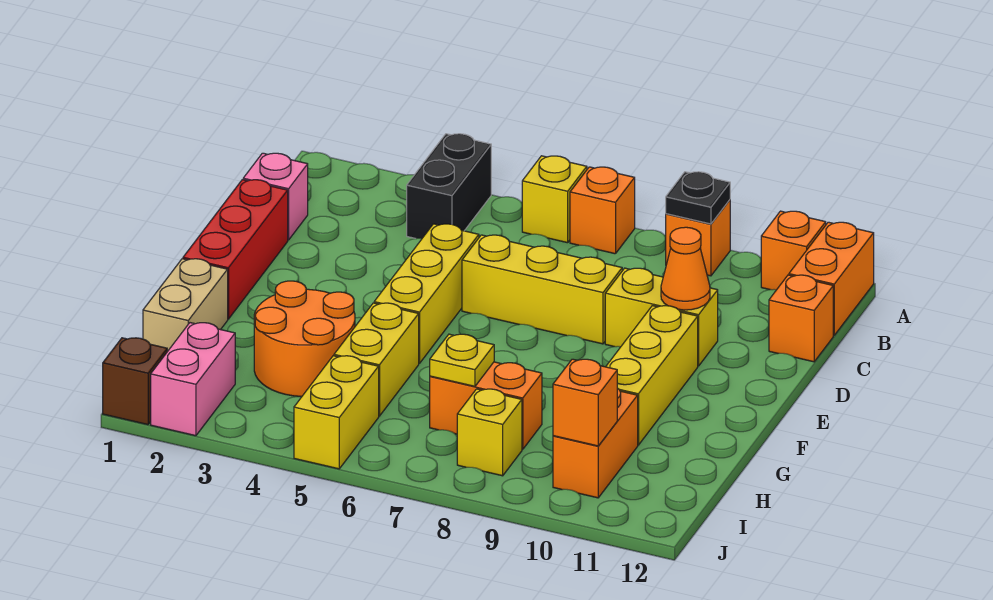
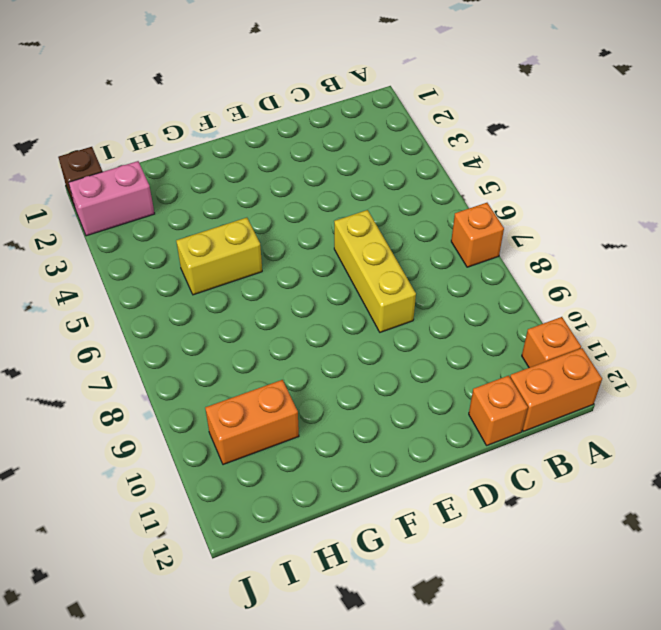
none -> black 1x2 brick [407,134,491,239]
none -> yellow 1x1 brick [522,156,587,243]
none -> orange 1x1 brick [666,200,730,276]

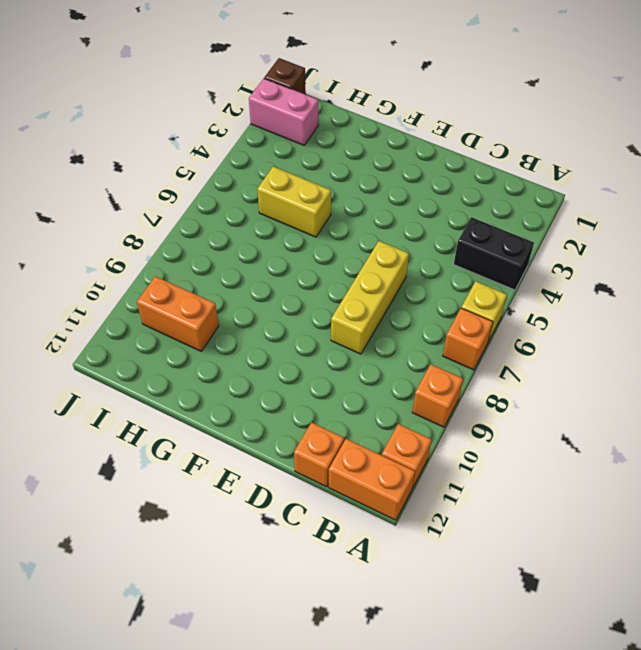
none -> pink 1x1 brick [243,153,308,240]
none -> red 1x3 brick [183,180,288,319]
none -> yellow 1x3 brick [374,224,479,363]

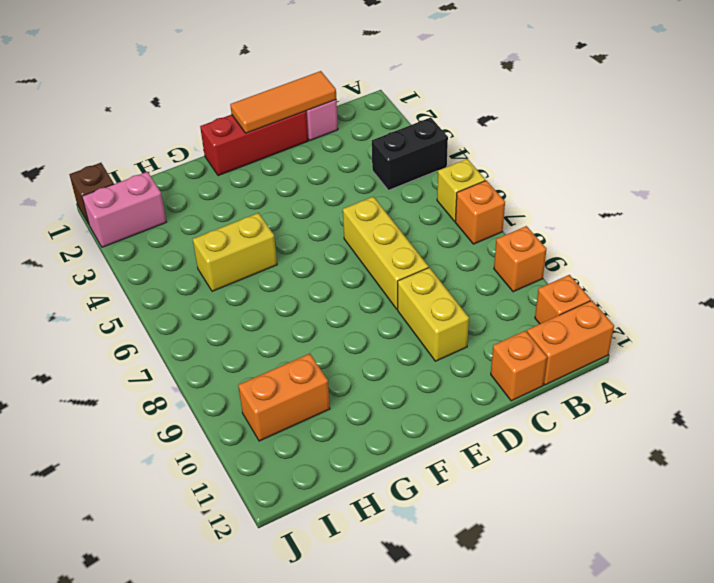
orange 1x3 tile [230,71,336,133] -> none
none -> yellow 1x3 brick [374,224,479,363]
none -> yellow 1x3 brick [606,306,698,445]
none -> tan 1x2 brick [143,259,228,352]

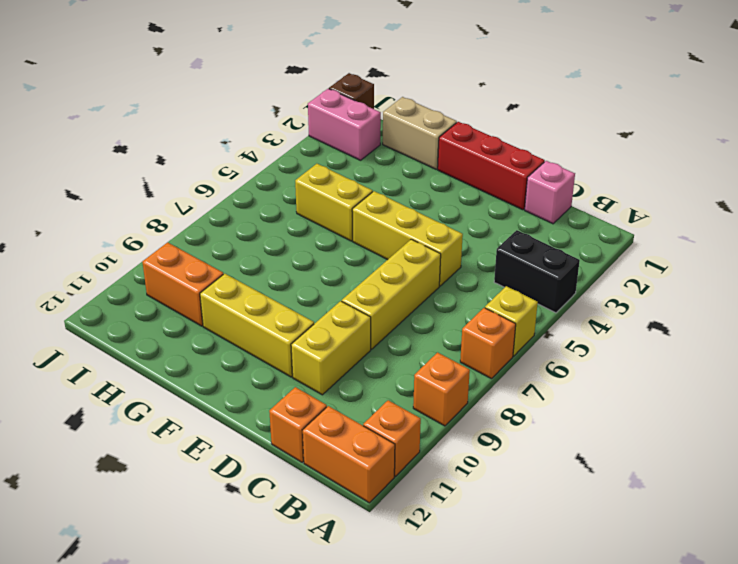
none -> orange 2x2 round brick [254,281,355,396]
none -> orange 1x2 brick [430,362,542,449]
none -> yellow 1x2 brick [294,356,379,469]

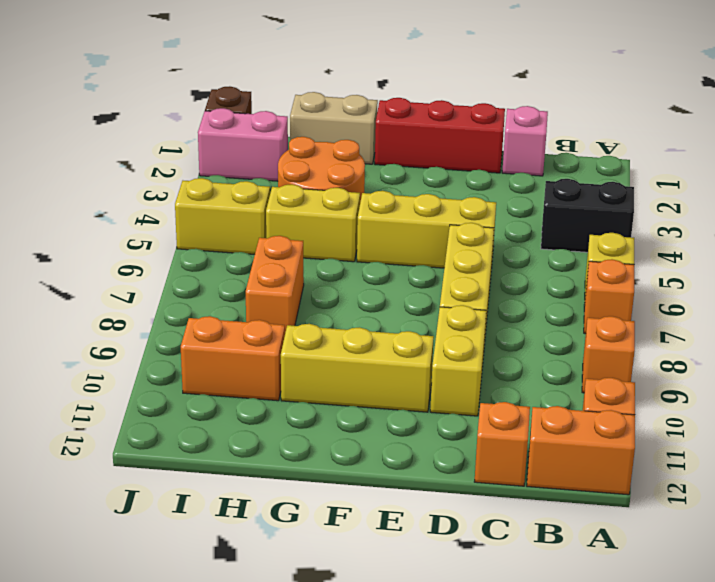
none -> yellow 1x1 brick [457,389,522,476]
none -> black 1x1 plate [666,172,730,224]
none -> orange 1x1 cone [661,227,710,310]

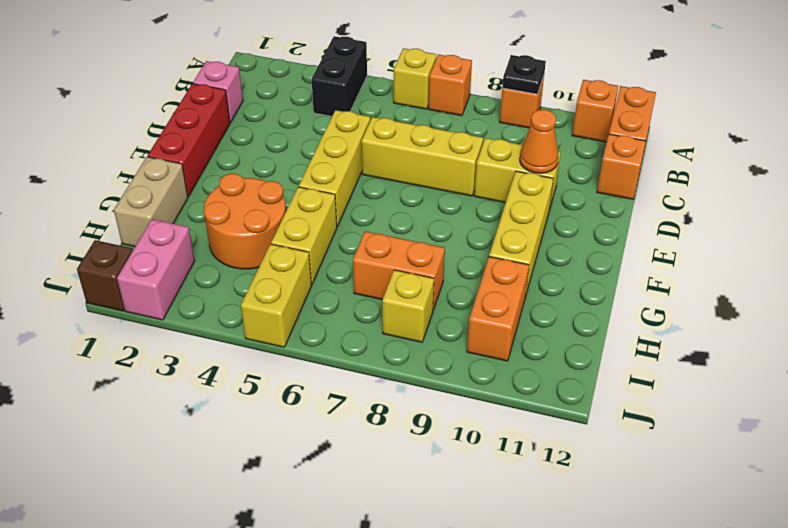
none -> yellow 1x1 plate [430,334,494,386]
none -> orange 1x1 brick [553,359,617,446]

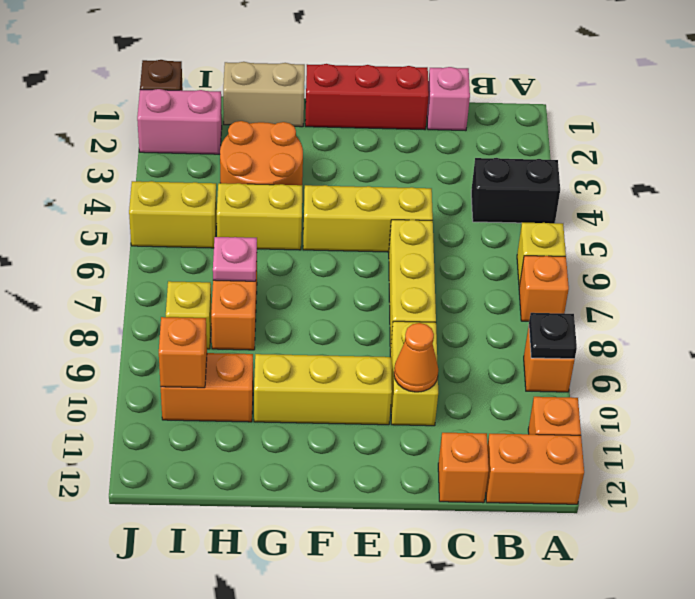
pink 1x1 plate [213,237,257,281] -> yellow 1x1 plate [430,334,494,386]

